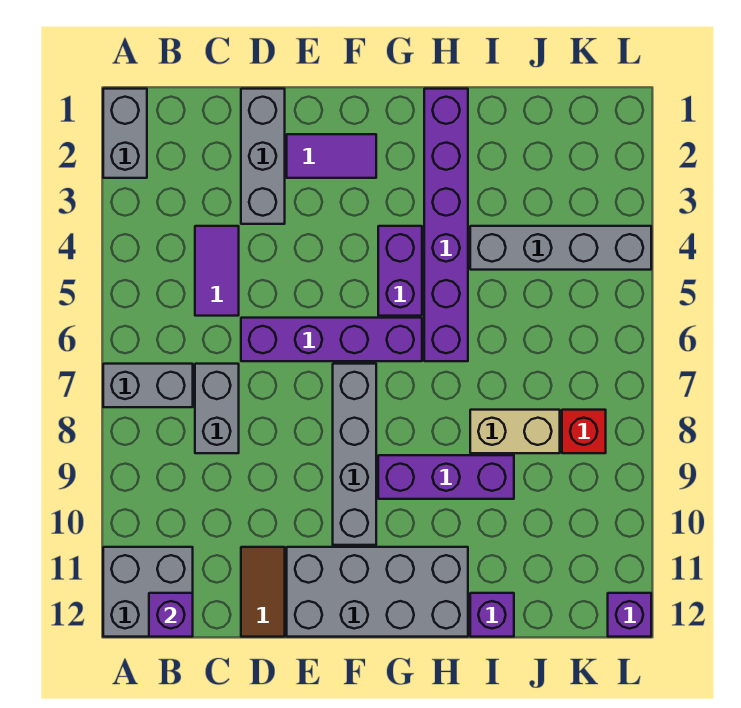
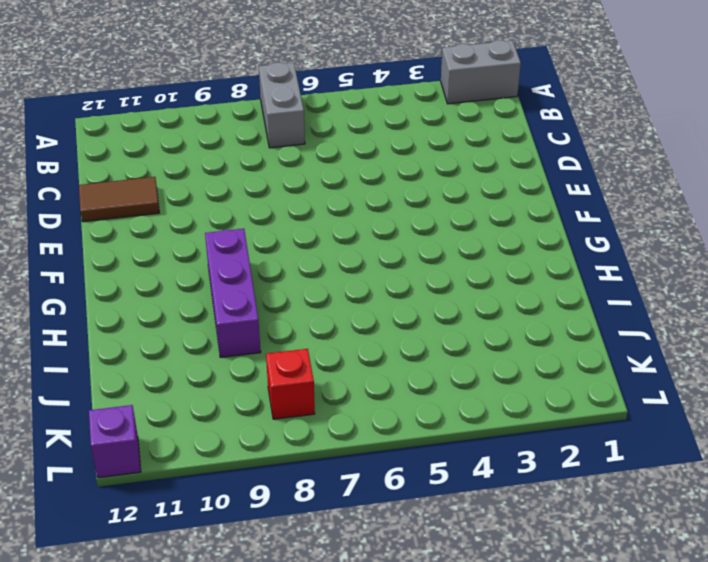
none -> grey 2x2 brick [103,547,193,637]
none -> purple 1x2 tile [195,226,239,316]
none -> grey 1x2 brick [195,364,239,453]

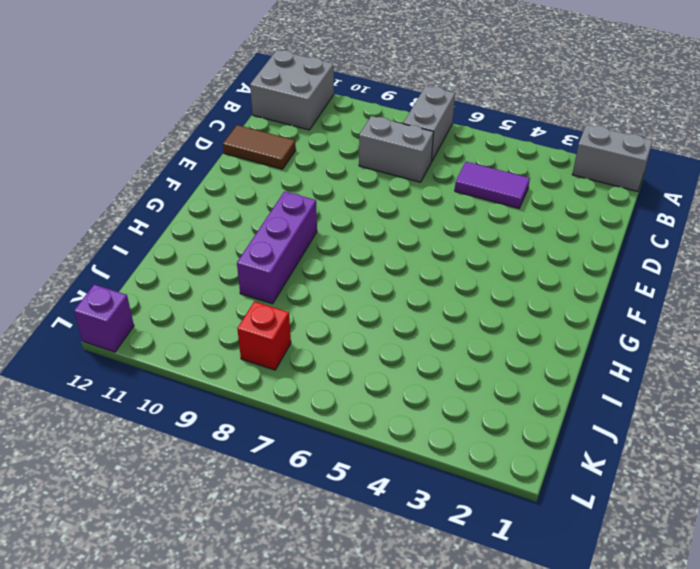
none -> grey 1x3 brick [241,89,285,224]
none -> purple 1x4 brick [241,318,422,361]
none -> purple 1x2 tile [287,134,376,178]

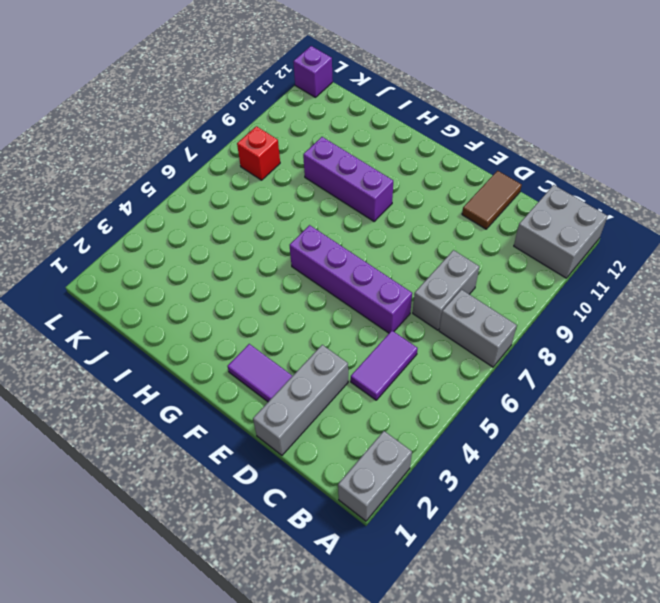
none -> grey 2x4 brick [287,547,468,637]
none -> grey 1x4 brick [333,364,376,545]
none -> purple 1x2 brick [378,226,422,316]

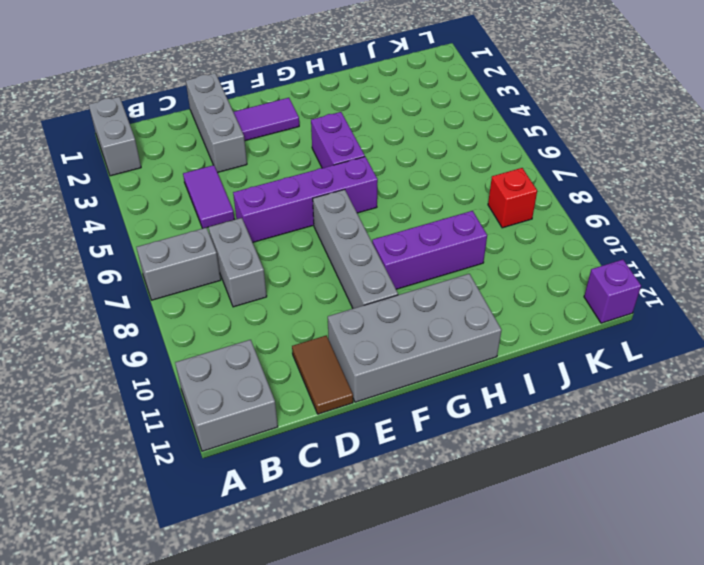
none -> purple 1x6 brick [424,89,468,361]
none -> grey 1x4 brick [470,226,651,270]
none -> tan 1x2 brick [470,410,560,453]

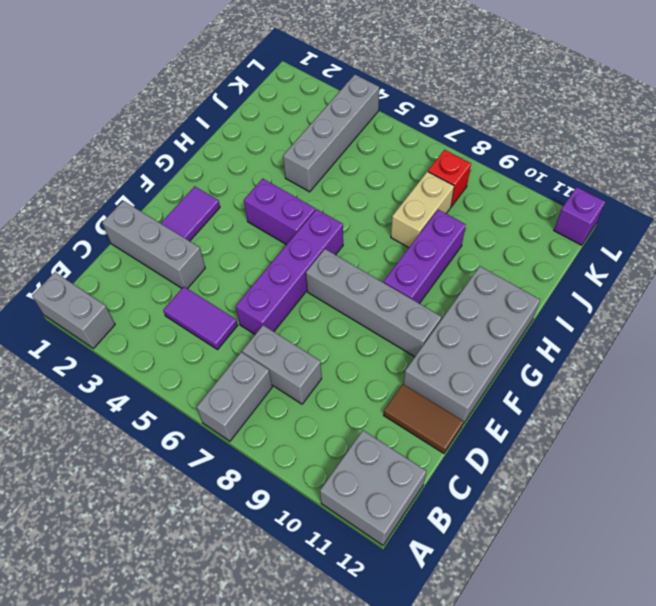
none -> purple 1x6 brick [424,89,468,361]
none -> purple 1x1 brick [470,593,514,637]
none -> purple 1x1 brick [149,593,193,637]

